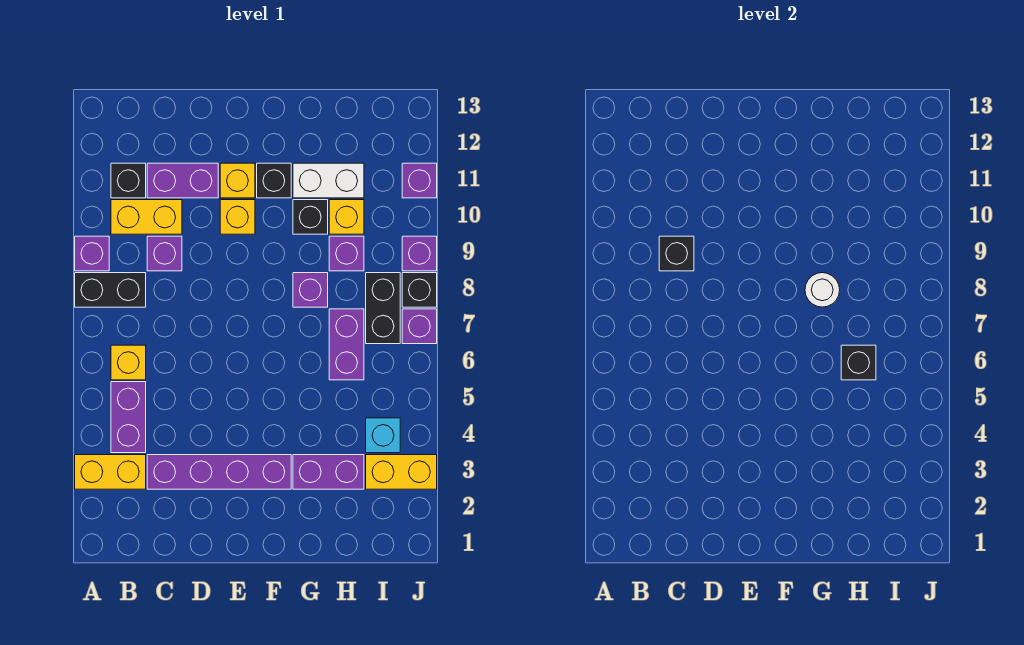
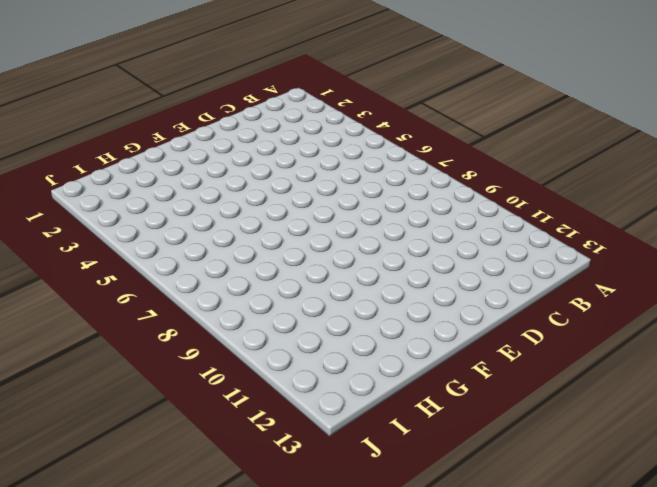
none -> yellow 1x2 brick [75,455,146,489]
none -> black 1x2 brick [75,273,146,307]
none -> purple 1x1 brick [75,236,109,271]
none -> purple 1x2 brick [111,382,146,453]

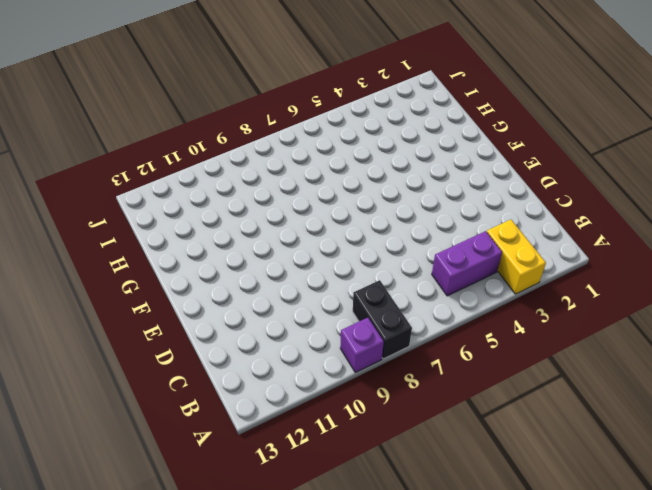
none -> yellow 1x1 brick [111,345,146,380]
none -> yellow 1x2 brick [111,200,182,234]
none -> black 1x1 brick [111,163,146,198]
none -> purple 1x4 brick [147,455,291,489]

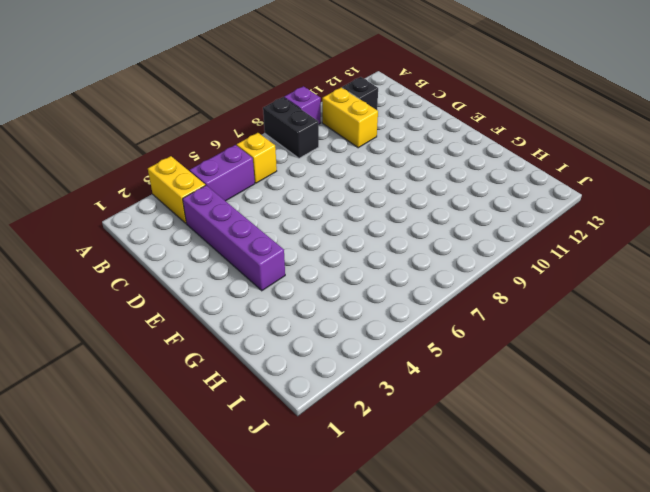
none -> purple 1x1 brick [147,236,182,271]
none -> purple 1x2 brick [147,163,218,198]
none -> yellow 1x1 brick [220,200,255,234]
none -> yellow 1x1 brick [220,163,255,198]

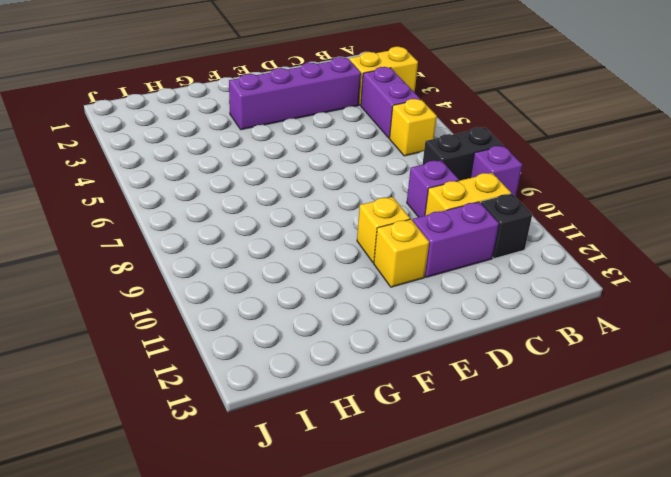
none -> black 1x1 brick [257,163,291,198]
none -> purple 1x2 brick [293,455,364,489]
none -> purple 1x1 brick [293,273,328,307]
none -> black 1x1 brick [293,200,328,234]

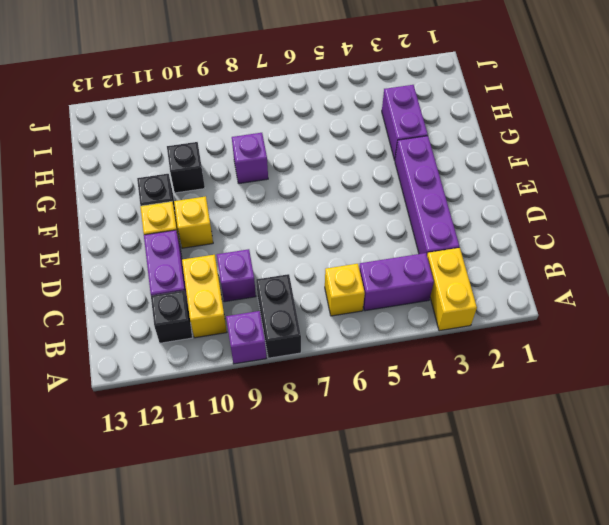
none -> white 1x2 brick [293,163,364,198]
none -> purple 1x2 brick [329,309,364,380]
none -> purple 1x1 brick [329,236,364,271]
none -> yellow 1x1 brick [329,200,364,234]

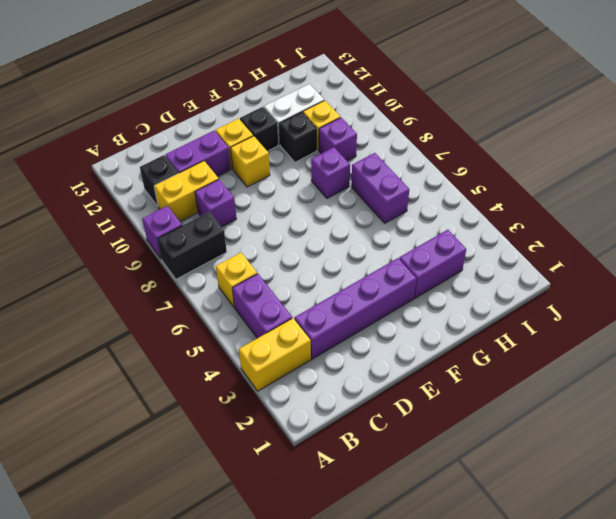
none -> yellow 1x2 brick [366,455,437,489]
none -> cyan 1x1 brick [366,418,400,453]
none -> black 1x2 brick [366,273,400,344]
none -> purple 1x1 brick [402,309,437,344]

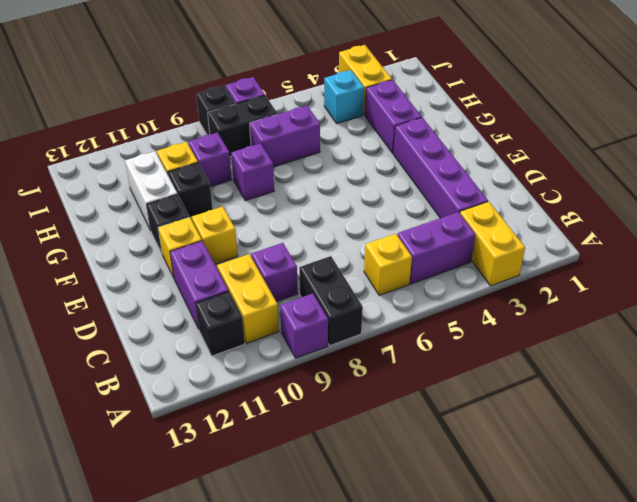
none -> purple 1x1 brick [402,236,437,271]
none -> purple 1x1 brick [402,163,437,198]
none -> black 1x1 brick [659,236,694,271]
none -> white 1x1 round brick [805,273,840,307]

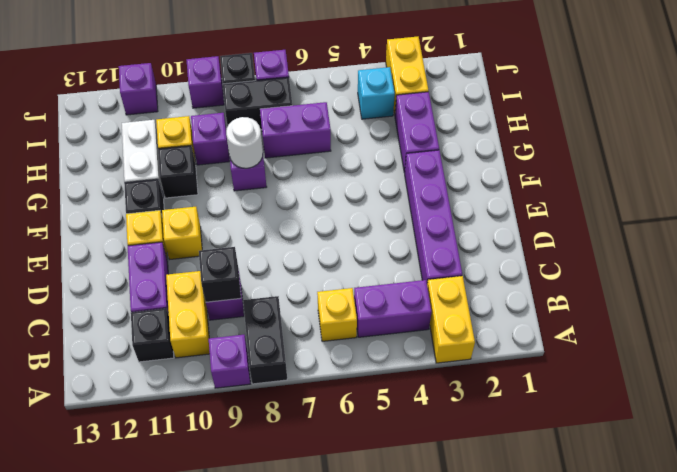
none -> black 1x1 brick [841,345,876,380]

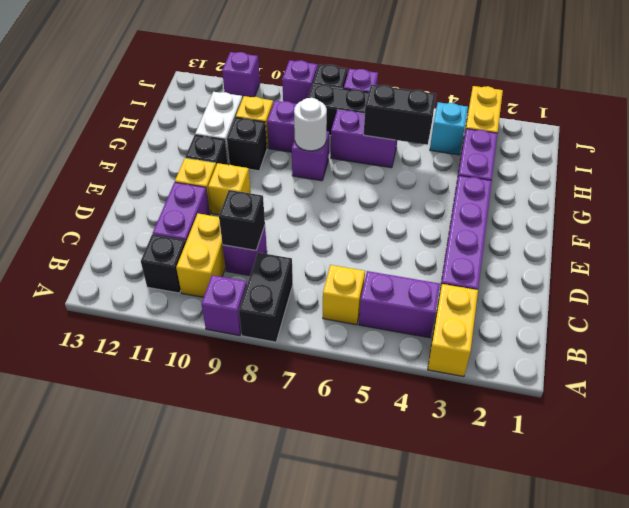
black 1x2 brick [364,85,436,145] -> black 1x1 brick [841,345,876,380]

